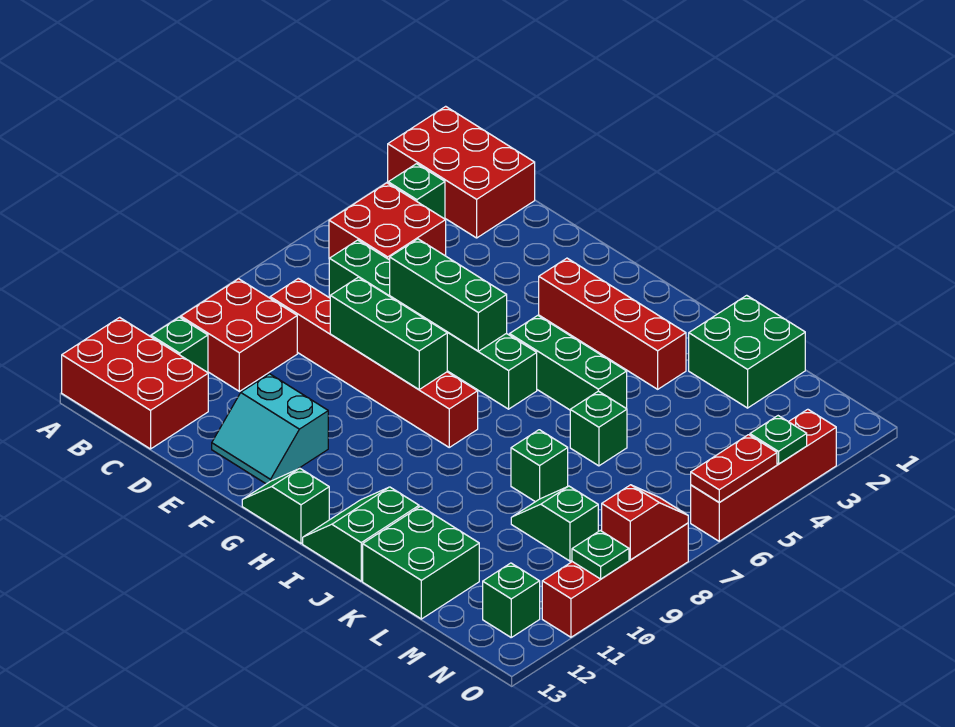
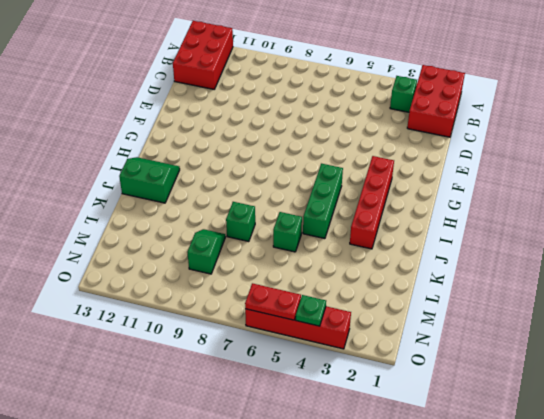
none -> red 2x2 brick [329,183,446,260]
none -> red 2x2 brick [181,279,297,391]
none -> green 1x1 brick [151,317,208,372]

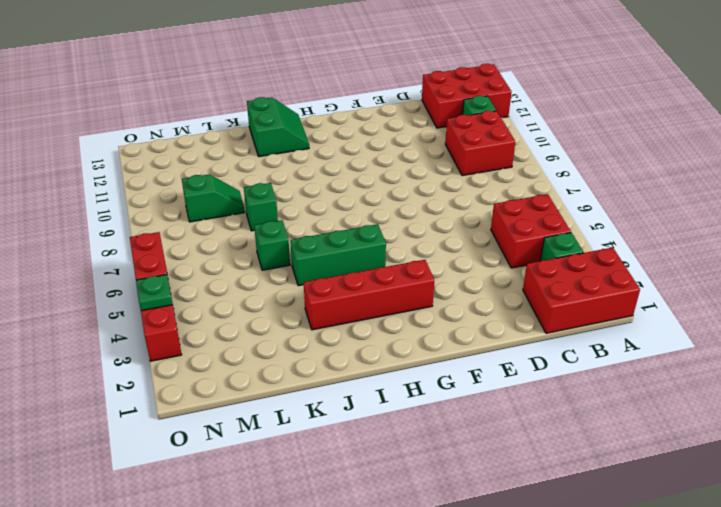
none -> green 1x6 brick [329,240,537,409]
none -> red 1x6 brick [270,278,478,447]
none -> cyan 2x2 slope [212,374,328,484]

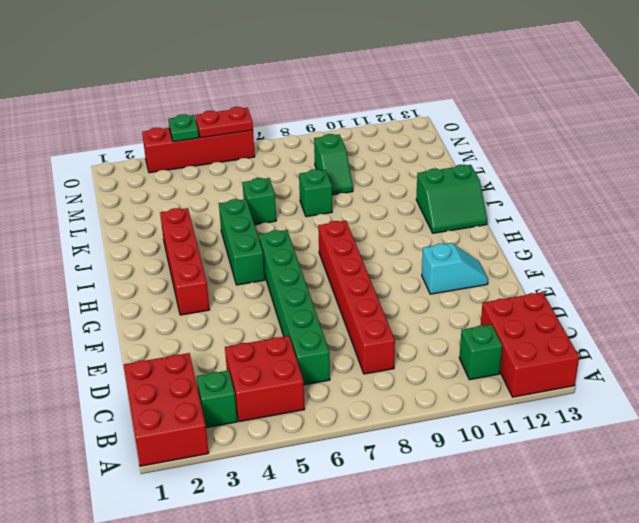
cyan 1x2 slope [422,243,488,294] -> cyan 2x2 slope [212,374,328,484]
none -> red 2x2 brick [181,279,297,391]
none -> green 1x2 slope [242,468,329,543]
none -> green 2x2 brick [689,295,805,408]

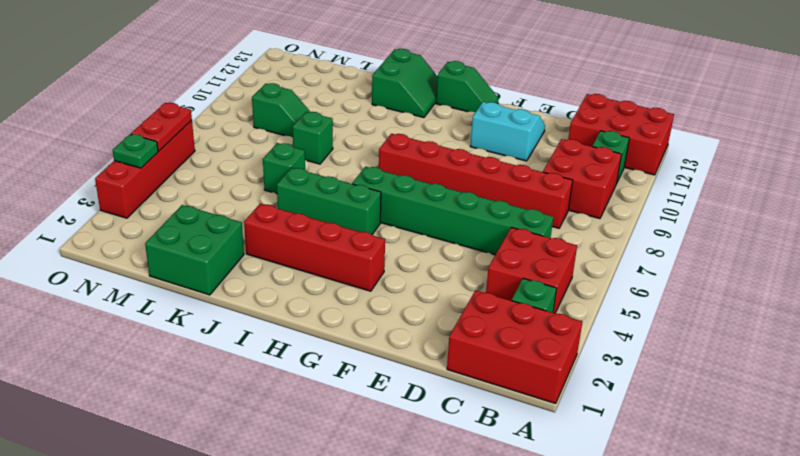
none -> green 2x2 brick [363,506,479,619]
none -> green 1x1 brick [483,563,540,637]
none -> red 1x4 brick [542,523,688,637]

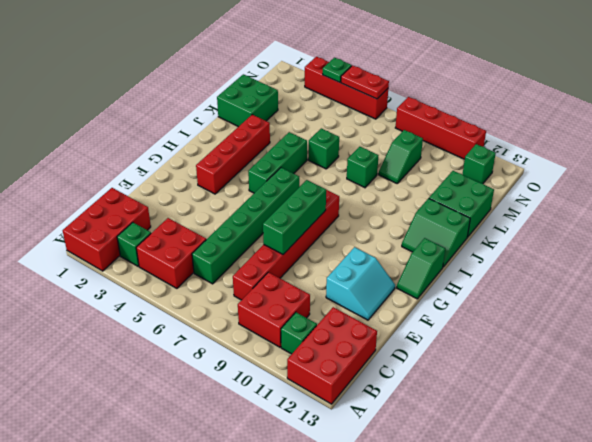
none -> green 1x3 brick [390,239,507,351]
none -> red 1x2 slope [602,485,688,560]
none -> green 1x1 plate [572,531,629,579]

